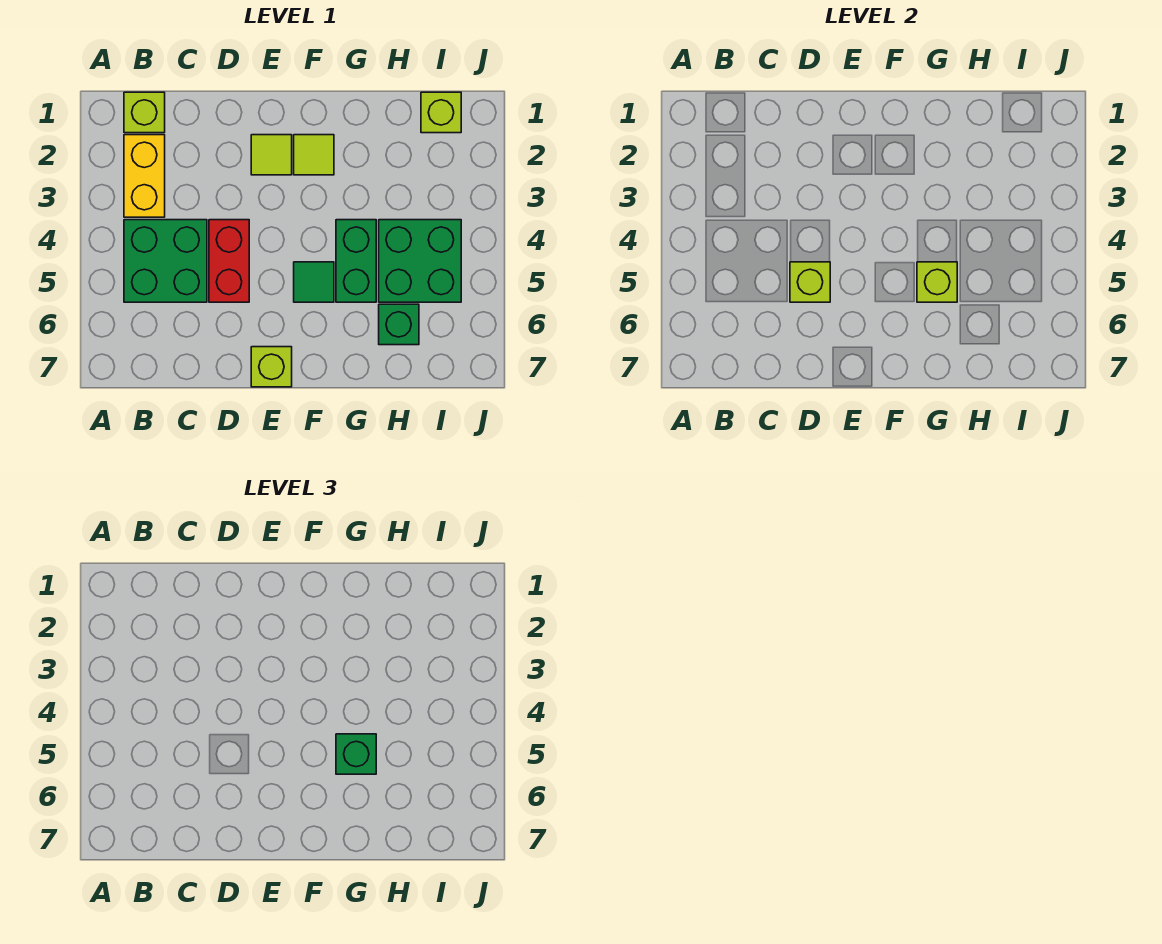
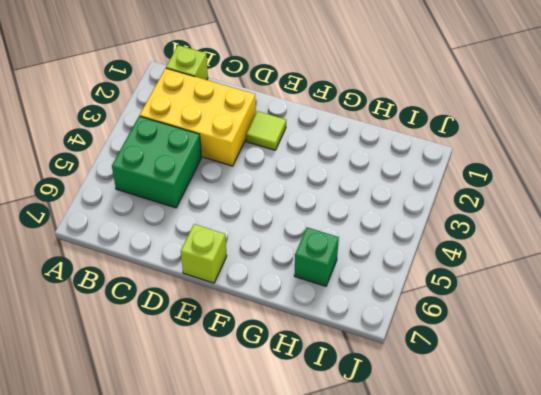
yellow 2x3 brick [140,68,256,166] -> yellow 1x2 brick [124,135,165,217]
none -> red 1x2 brick [209,220,249,302]
none -> lime 1x1 tile [294,135,334,175]
none -> green 1x1 tile [294,262,334,302]

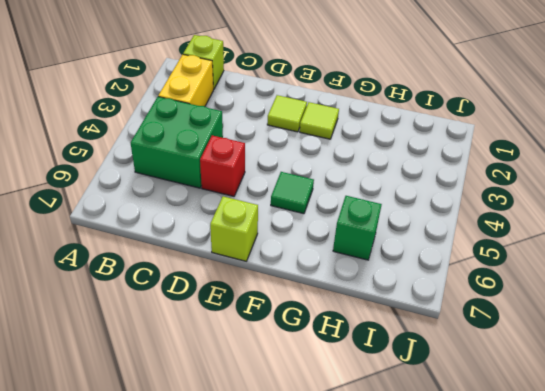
red 1x1 brick [200,135,245,196] -> red 1x2 brick [209,220,249,302]
none -> green 1x2 brick [336,220,376,302]
none -> green 2x2 brick [379,220,461,302]
none -> lime 1x1 brick [421,92,461,133]

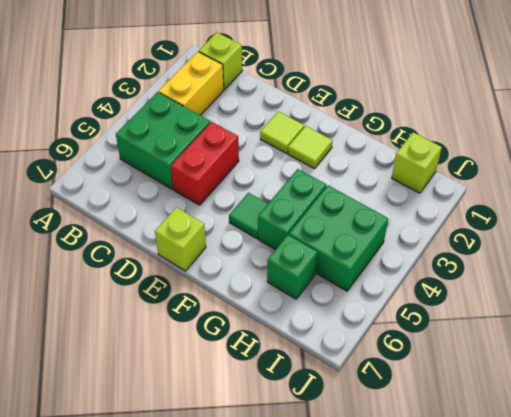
none -> lime 1x1 brick [790,262,830,302]
none -> lime 1x1 brick [917,262,957,302]
none -> green 1x1 brick [336,734,376,774]

